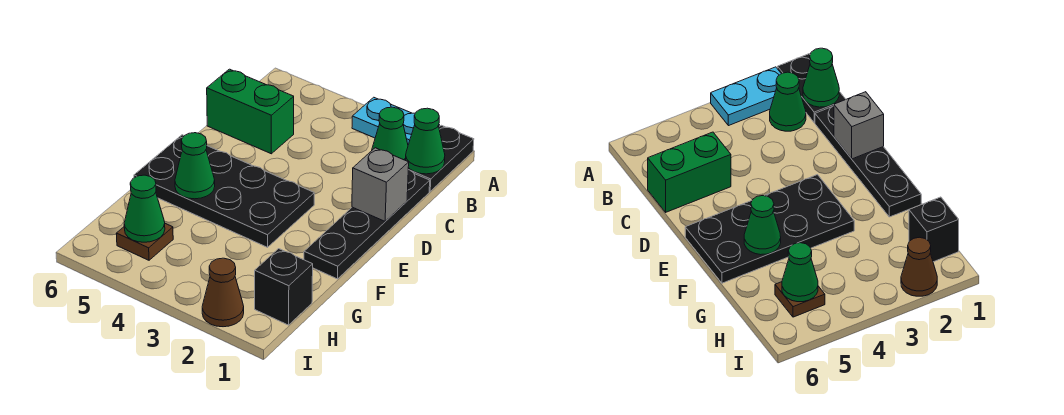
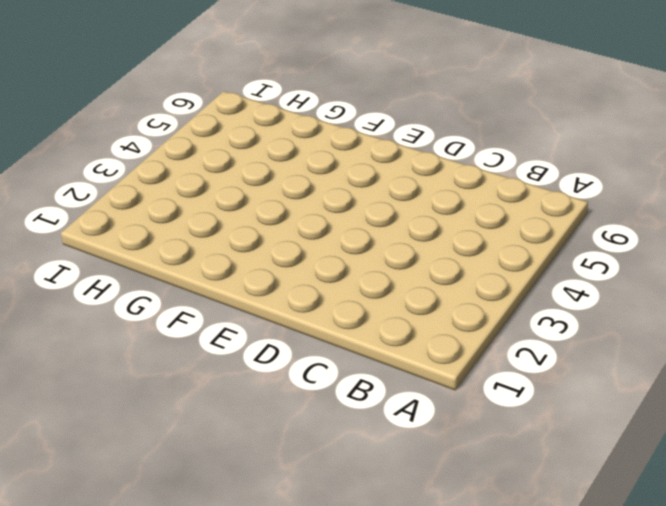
none -> black 1x2 plate [404,125,474,191]
none -> cyan 1x2 plate [352,97,439,145]
none -> green 1x1 cone [372,107,408,160]

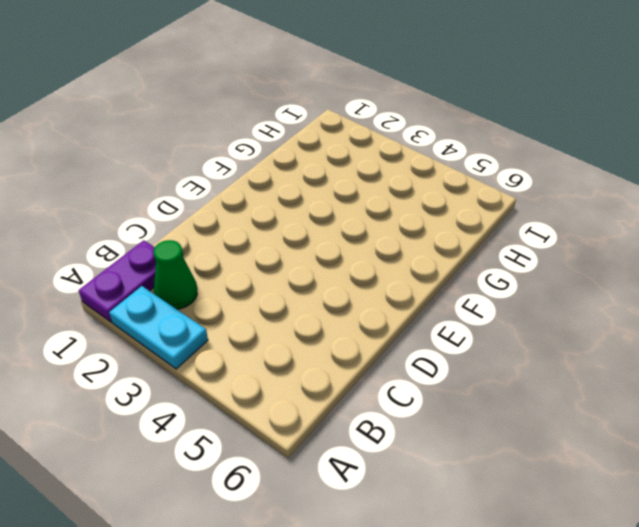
purple 1x2 plate [79,240,156,322] -> black 1x2 plate [404,125,474,191]
none -> black 1x4 plate [304,170,430,279]
none -> green 1x2 brick [207,69,294,154]
none -> black 2x4 plate [134,135,314,247]

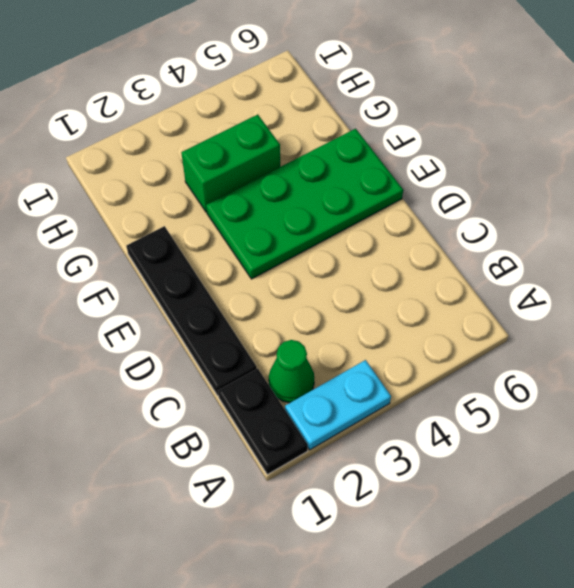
green 2x4 plate [206,129,403,279] -> black 2x4 plate [134,135,314,247]
green 1x2 brick [181,115,280,212] -> green 1x2 brick moved to [207,69,294,154]
none -> black 1x1 brick [255,249,313,325]
none -> brown 1x1 plate [116,224,173,260]
none -> brown 1x1 cone [202,258,244,327]

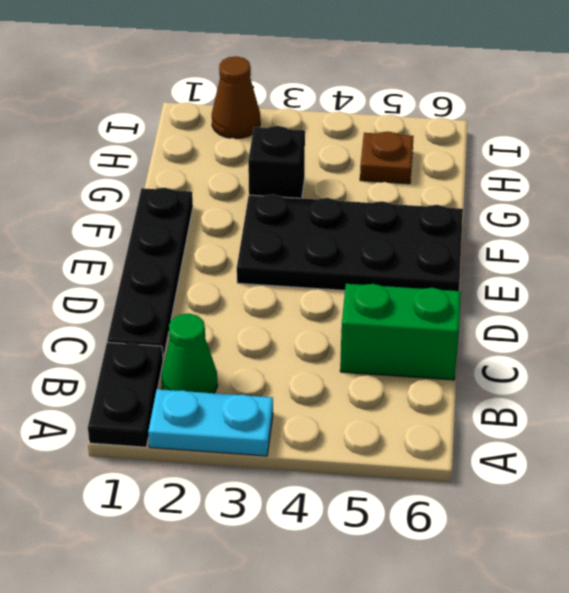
black 1x1 brick [248,126,305,198] -> black 1x1 brick moved to [255,249,313,325]
none -> green 1x1 cone [405,108,445,174]
none -> grey 1x1 brick [352,148,409,221]
none -> green 1x1 cone [175,133,215,199]

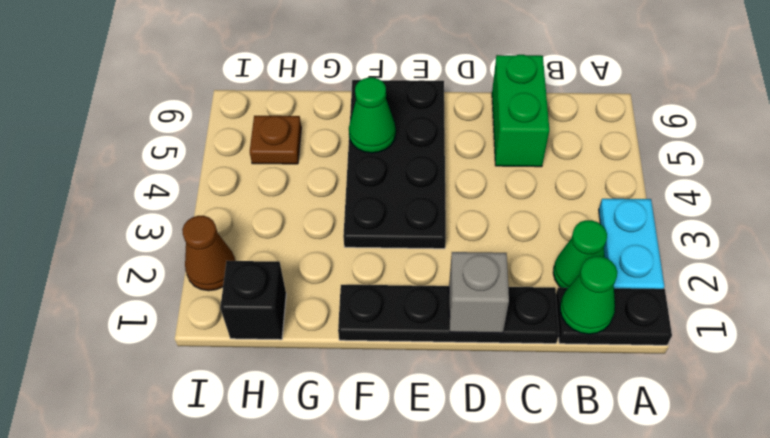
none -> green 1x1 cone [124,175,165,242]

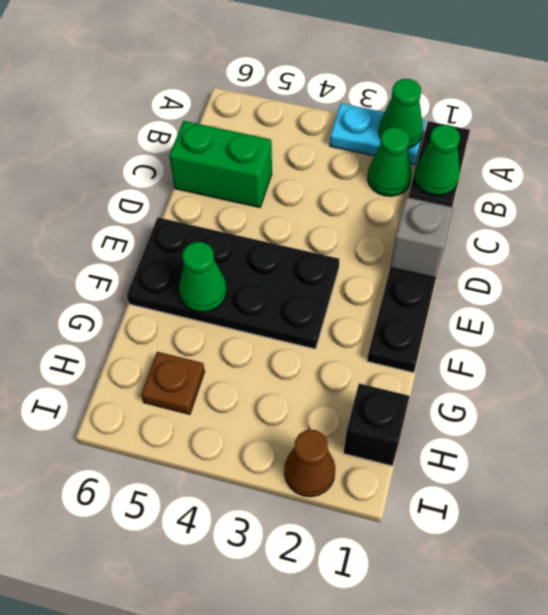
green 1x1 cone [379,79,423,148] -> green 1x1 cone moved to [124,175,165,242]

